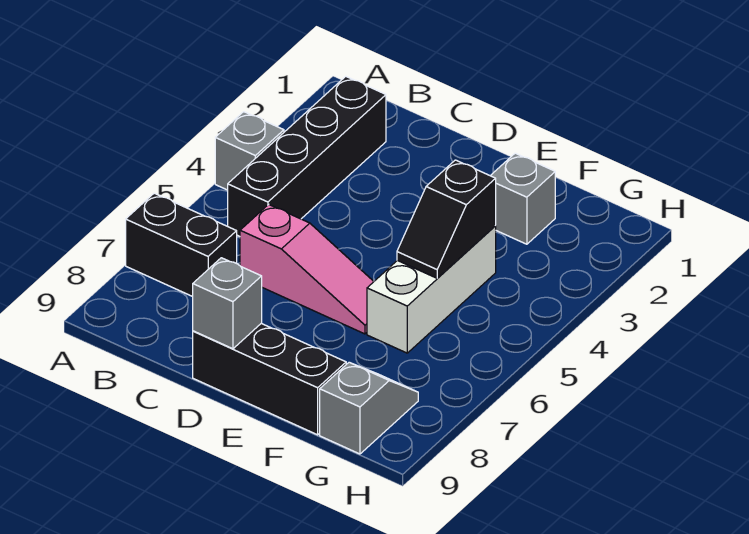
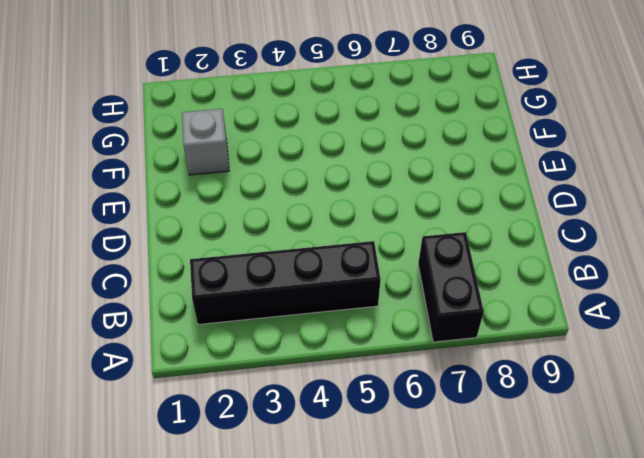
none -> grey 1x1 brick [215,112,284,190]
none -> pink 1x3 slope [240,204,374,334]

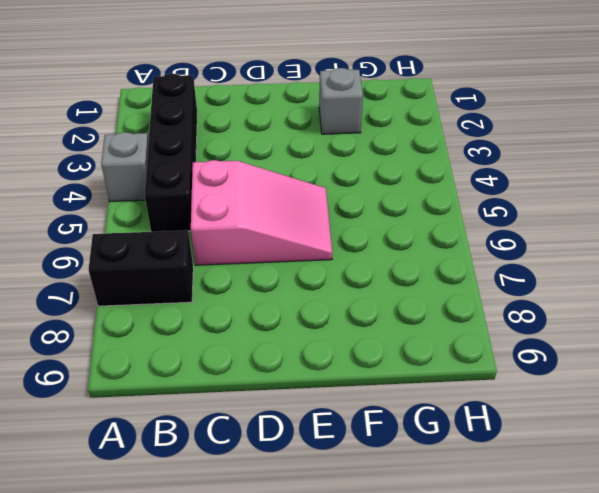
pink 2x3 slope [191,160,332,265] -> pink 1x3 slope [240,204,374,334]
none -> black 1x3 brick [193,324,346,435]
none -> white 1x3 brick [367,226,496,353]

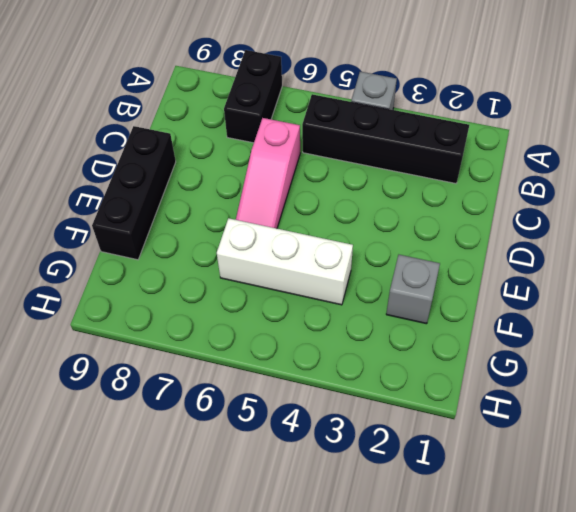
none -> grey 1x2 slope [320,362,418,454]
none -> grey 1x1 brick [193,258,262,349]

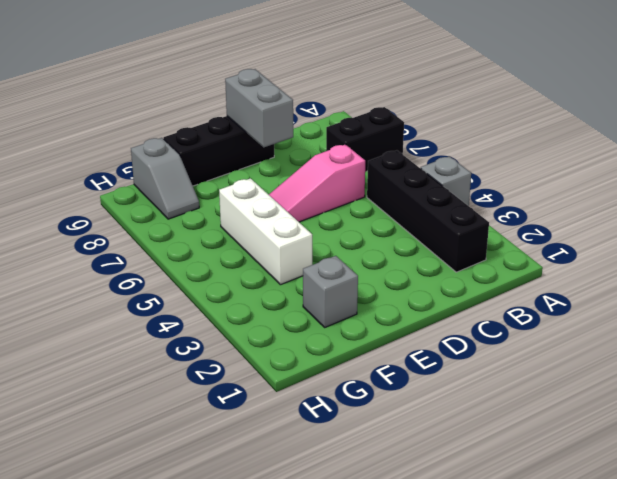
grey 1x2 brick [225,69,293,147] -> grey 1x1 brick [193,258,262,349]
none -> black 1x2 slope [397,160,496,278]

